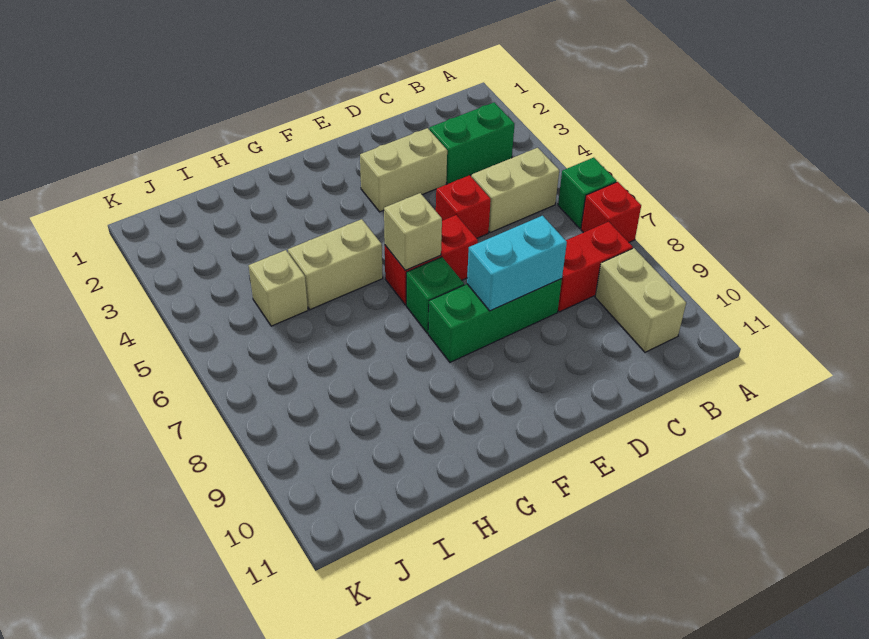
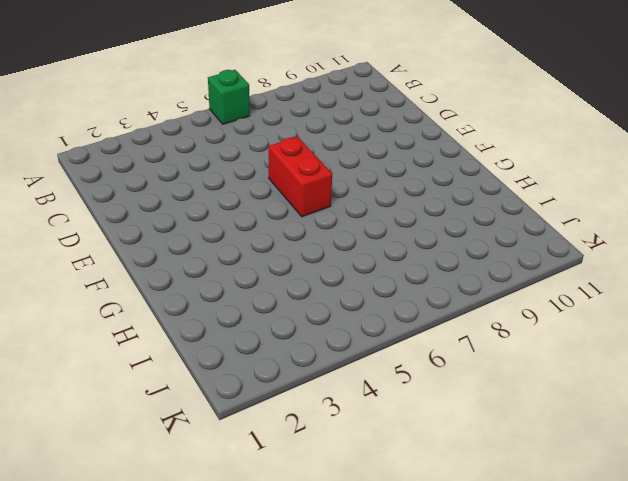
none -> red 1x1 brick [581,182,641,242]
none -> green 1x2 brick [429,102,515,184]
none -> tan 1x2 brick [471,148,559,233]

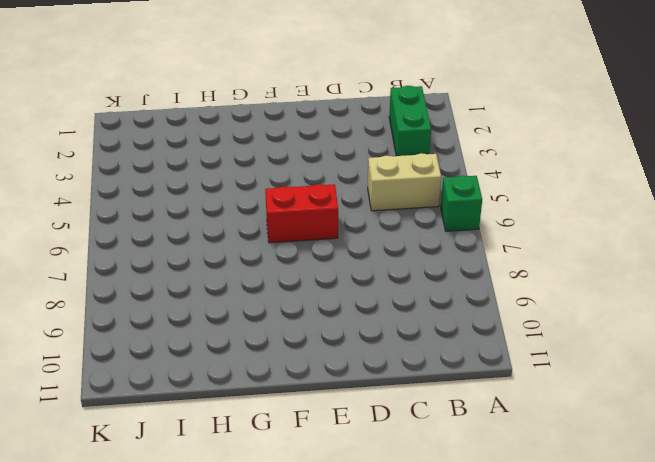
green 1x2 brick [389,86,431,156] -> green 1x2 brick turned to [429,102,515,184]
none -> red 1x1 brick [581,182,641,242]
none -> red 1x2 brick [558,222,633,312]
none -> tan 1x2 brick [595,248,686,352]

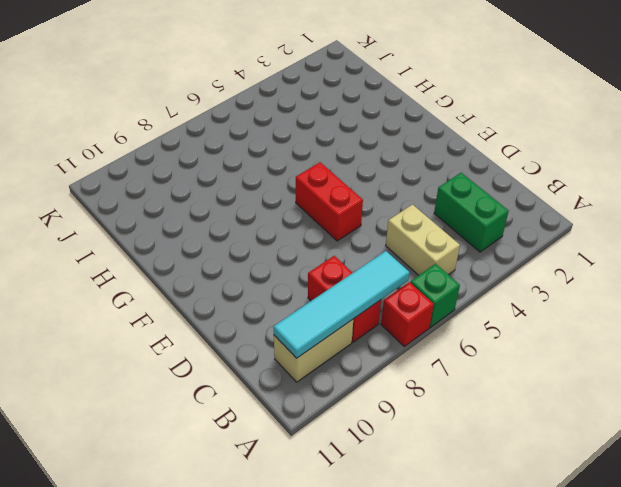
cyan 1x4 tile [273,251,409,358] -> none
none -> tan 1x2 brick [360,128,447,212]
none -> red 1x1 brick [436,175,491,238]
none -> green 1x3 brick [428,279,562,362]

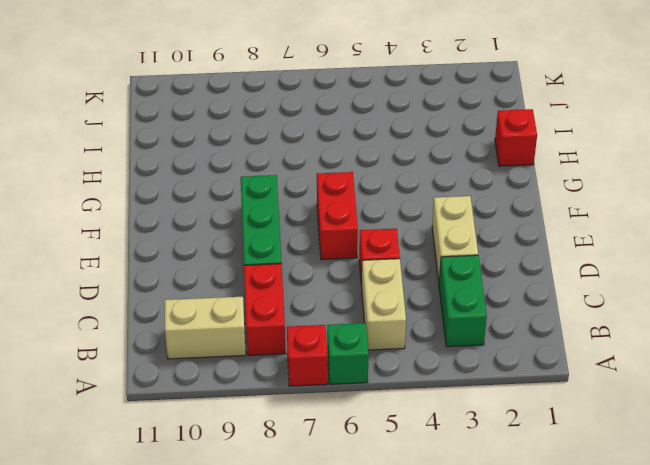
red 1x1 brick [495,109,537,166] -> none
none -> green 1x1 brick [406,257,464,333]
none -> tan 1x2 brick [288,219,383,310]
none -> tan 1x1 brick [249,250,308,326]

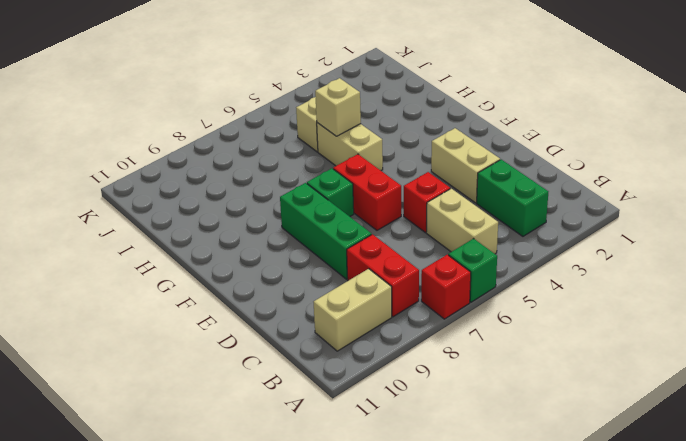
tan 1x1 brick [315,78,361,136] -> tan 1x1 brick moved to [384,193,442,270]
none -> cyan 1x2 brick [467,216,567,311]

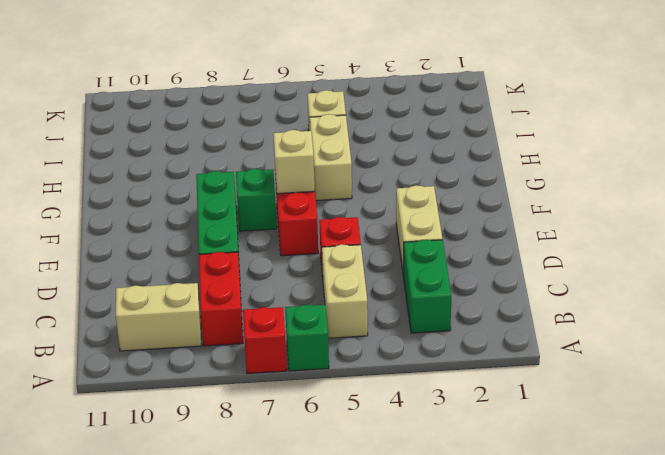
none -> cyan 1x2 brick [467,216,567,311]

